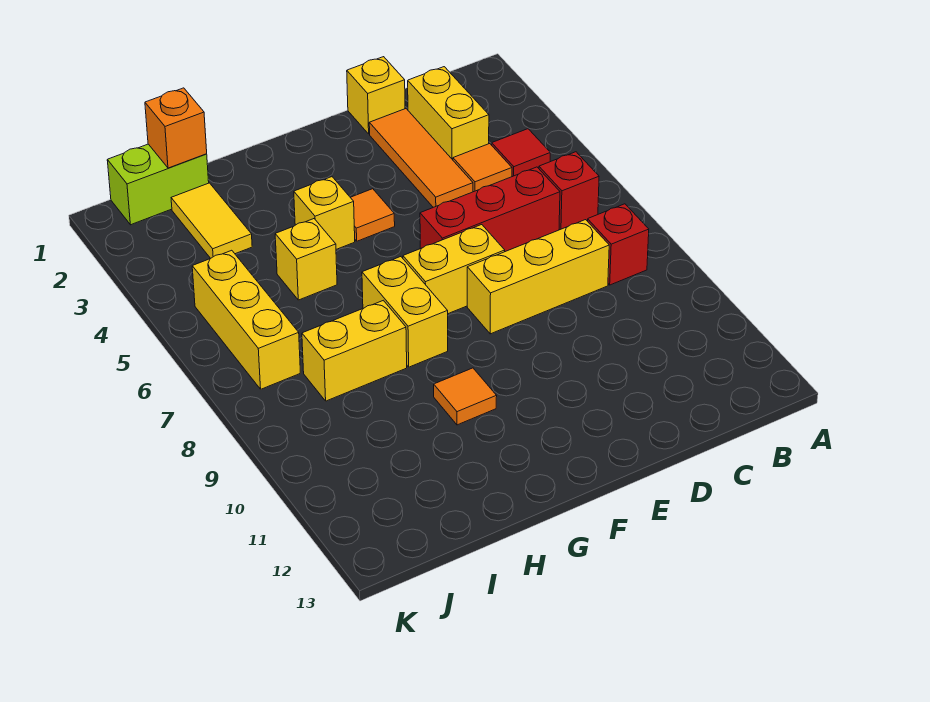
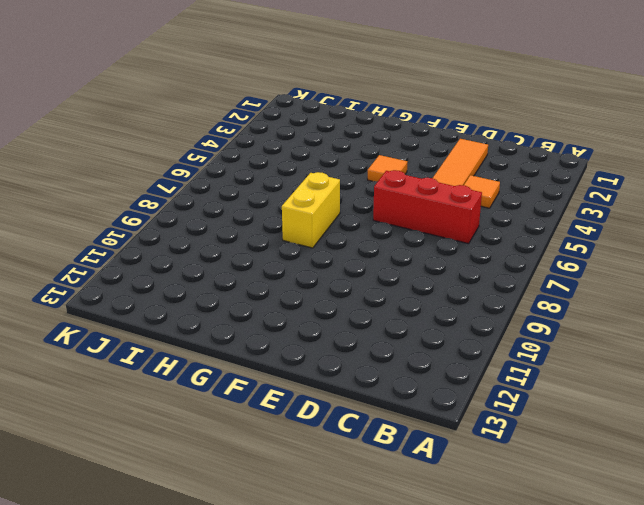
none -> red 1x1 tile [492,129,550,177]
none -> red 1x1 brick [539,152,599,230]
none -> red 1x1 brick [588,204,649,285]

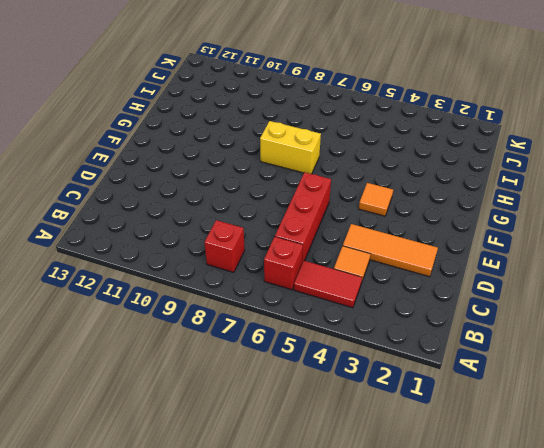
red 1x2 tile [294,261,362,308] -> red 1x1 tile [492,129,550,177]
none -> yellow 1x2 brick [408,67,489,160]
none -> yellow 1x3 brick [467,220,609,334]
none -> yellow 1x1 brick [347,57,405,134]

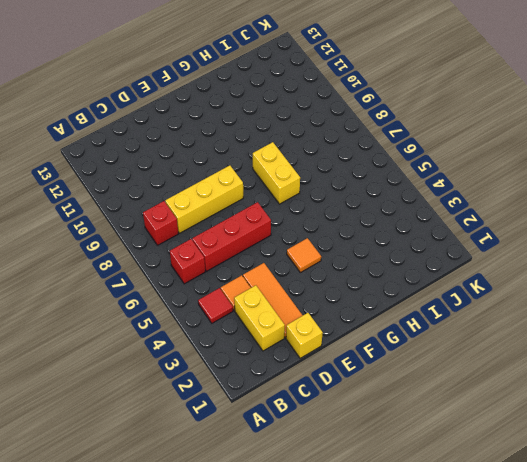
none -> yellow 1x2 brick [403,225,505,314]
none -> yellow 1x1 brick [294,177,355,249]
none -> orange 1x1 tile [434,368,497,425]

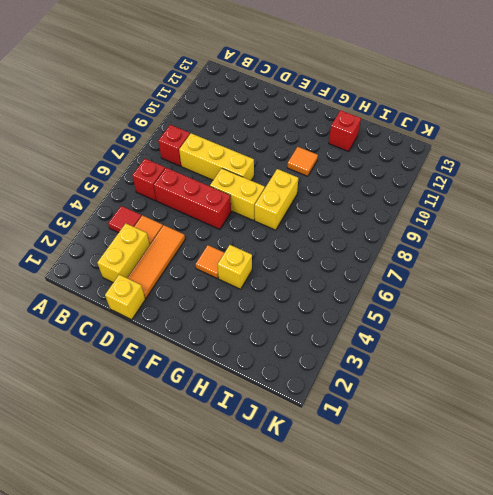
red 1x1 brick [329,110,361,152] -> none
none -> yellow 1x1 brick [275,219,337,300]
none -> yellow 1x2 brick [302,300,407,401]
none -> lime 1x2 brick [107,144,209,225]

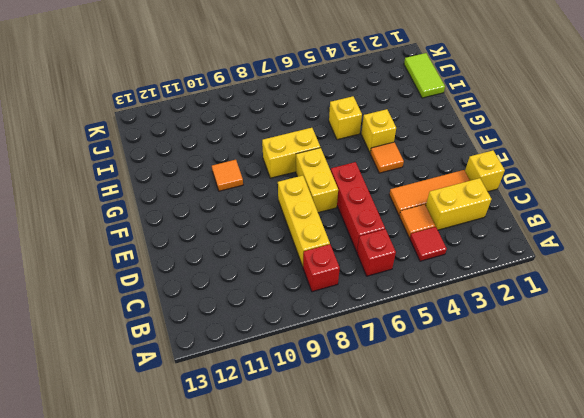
lime 1x2 tile [404,53,445,98] -> lime 1x2 brick [107,144,209,225]
none -> yellow 1x2 brick [302,300,407,401]
none -> yellow 1x2 tile [171,183,252,258]
none -> yellow 1x3 brick [192,250,300,389]

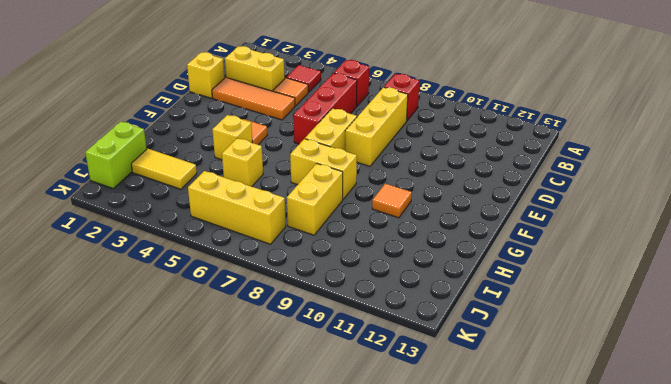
none -> orange 1x1 brick [145,88,207,168]

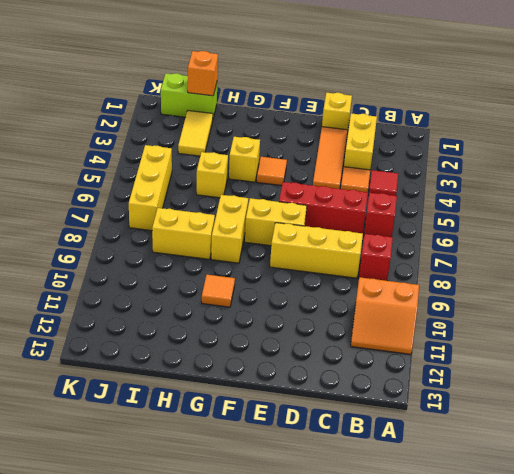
orange 2x2 slope [351,277,419,354] -> none

